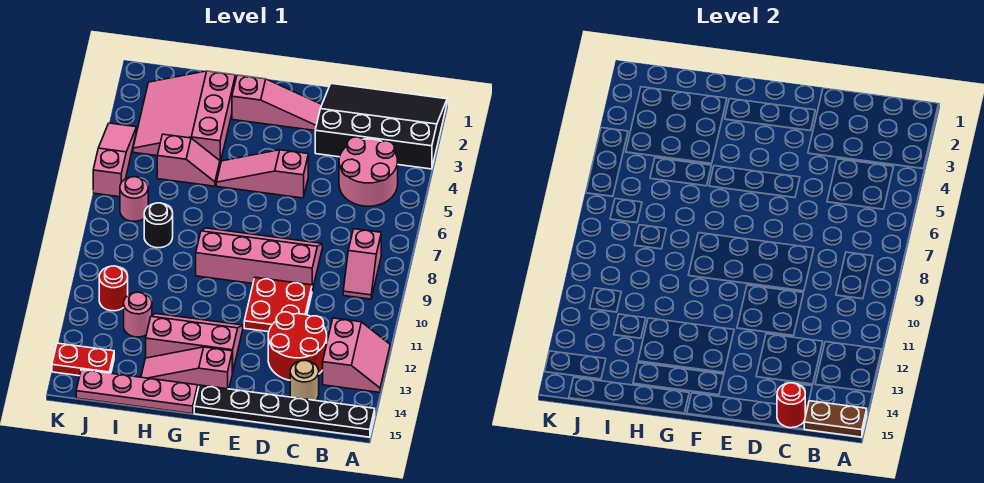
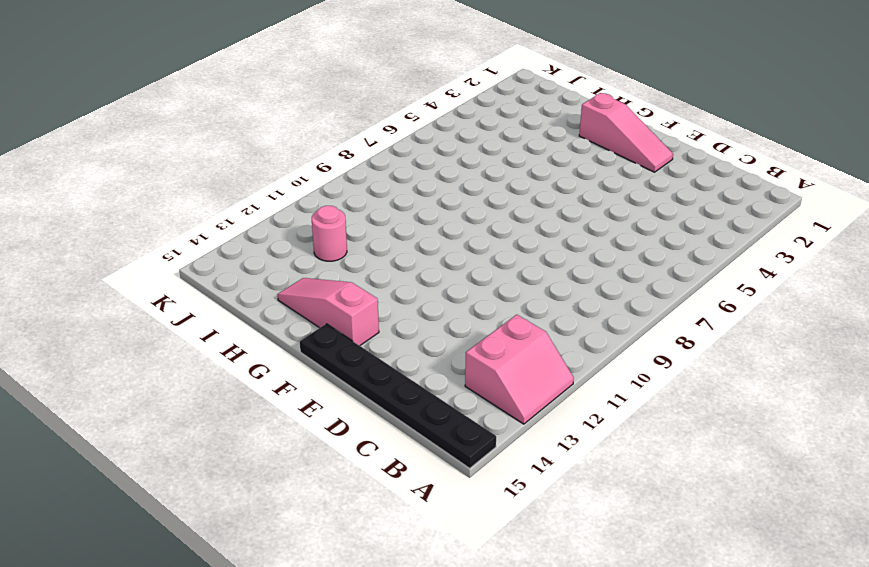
none -> black 3x4 slope [315,84,447,169]
none -> pink 2x2 round brick [339,137,398,206]
none -> pink 1x2 slope [343,229,381,299]

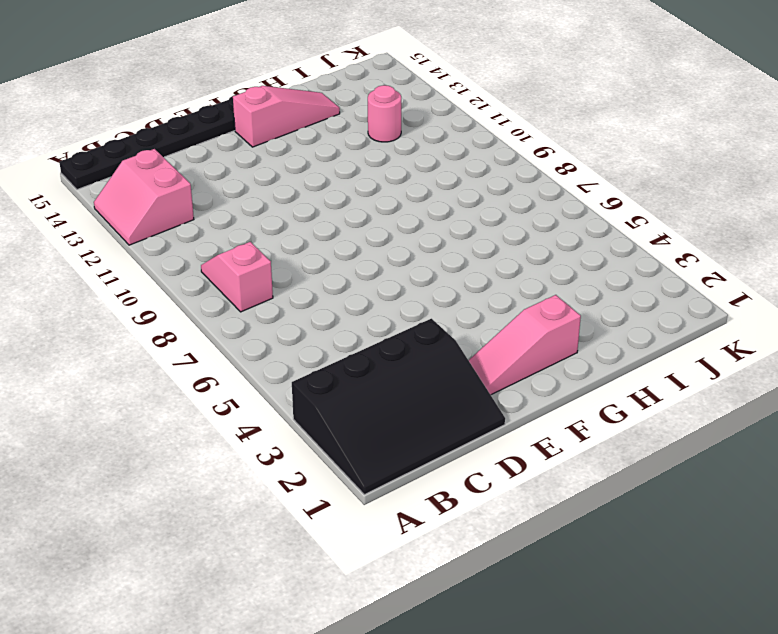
none -> pink 2x2 round brick [339,137,398,206]
none -> red 2x2 round brick [268,312,327,380]
none -> tan 1x1 round brick [290,361,319,401]

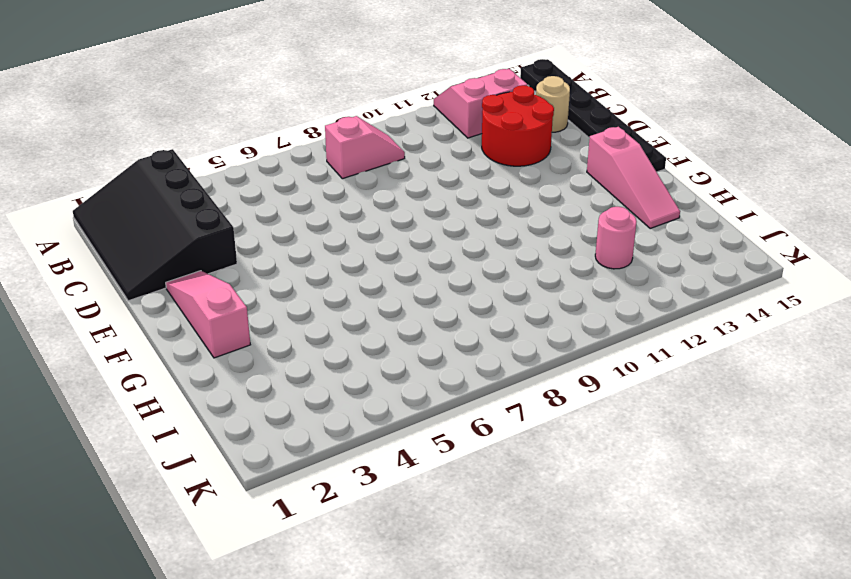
none -> pink 2x2 round brick [339,137,398,206]
none -> pink 2x4 slope [196,228,322,291]
none -> red 2x2 plate [244,277,312,332]

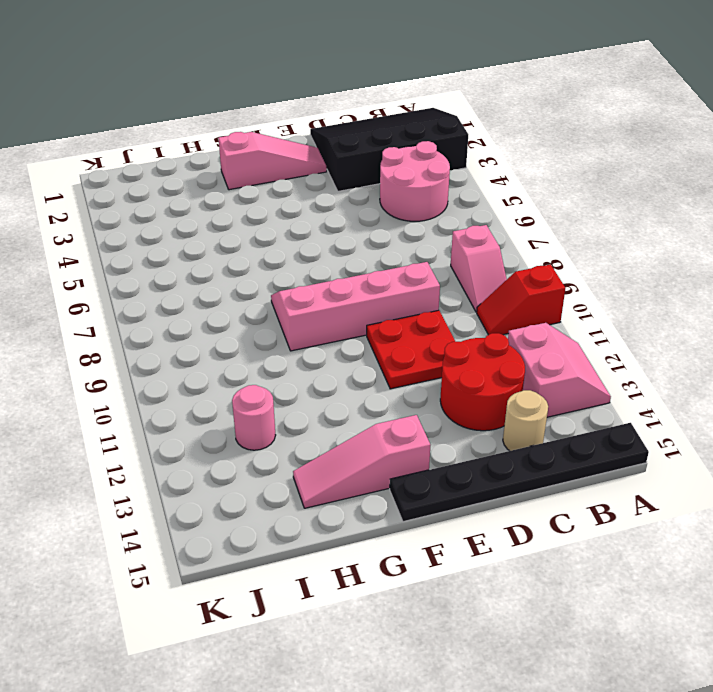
red 1x2 slope [477,265,565,335] -> none
none -> pink 1x3 slope [216,150,308,198]
none -> pink 2x3 slope [146,314,243,373]
none -> pink 1x4 plate [76,369,198,414]

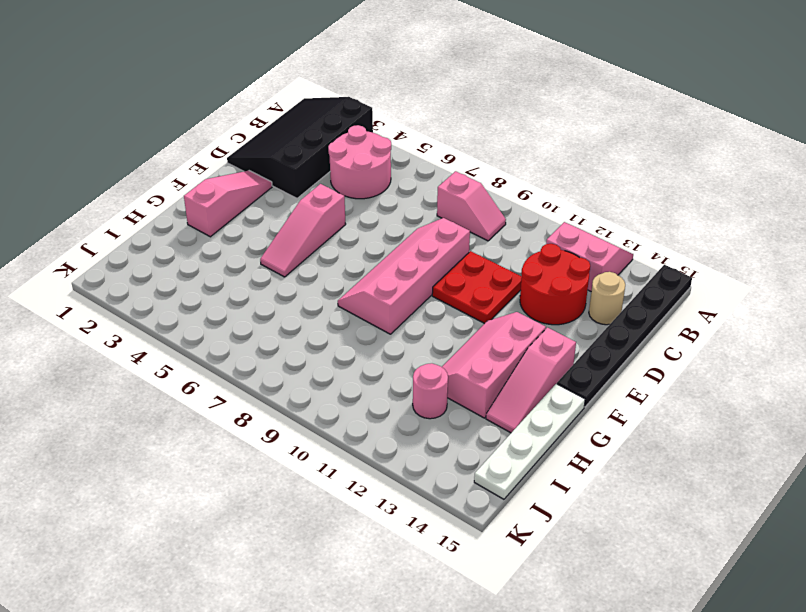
white 1x4 plate [474,384,585,499] -> pink 1x4 plate [76,369,198,414]
none -> pink 3x3 slope [133,71,235,162]
none -> pink 1x2 slope [157,134,220,186]
none -> black 1x1 round brick [144,203,173,248]

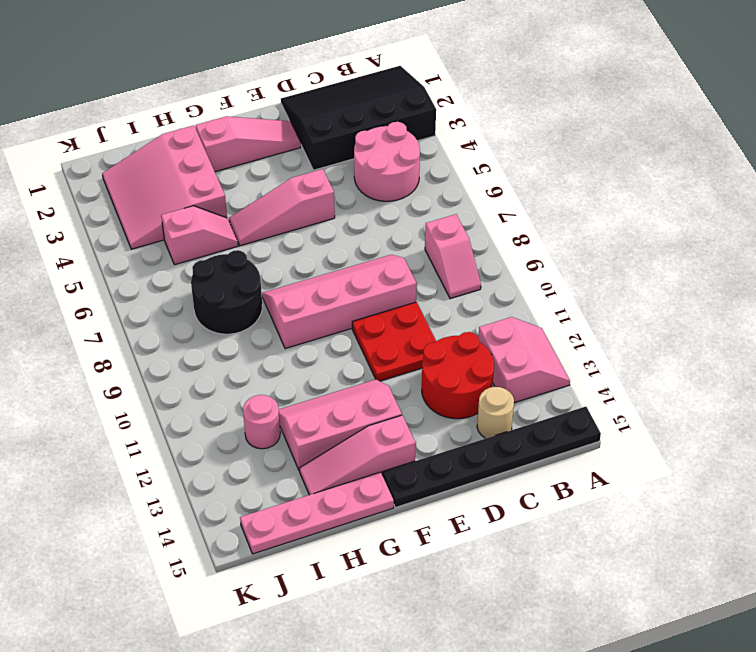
black 2x2 round brick [191,250,262,334] -> black 1x1 round brick [144,203,173,248]
none -> pink 1x1 round brick [120,177,148,221]
none -> red 1x1 round brick [99,266,128,311]
none -> red 1x2 plate [52,343,114,376]

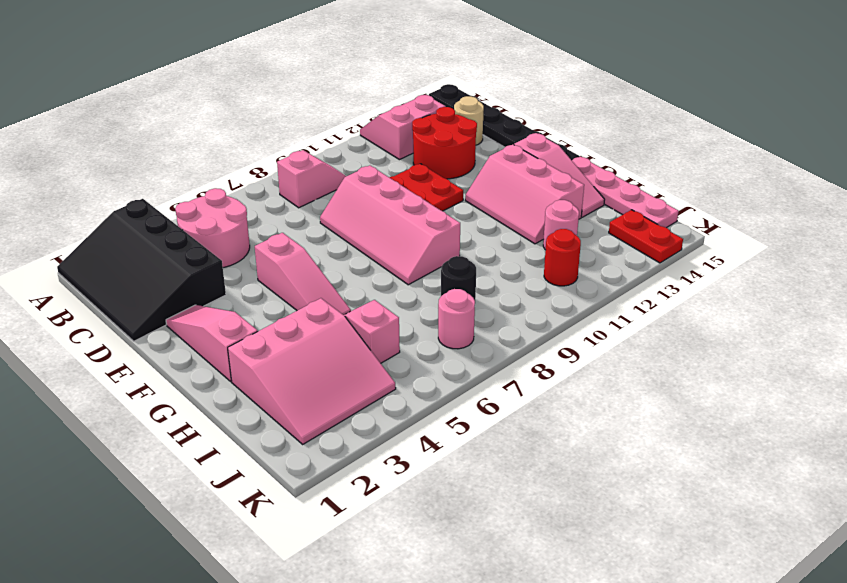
none -> pink 1x3 slope [93,123,137,197]
none -> brown 1x2 plate [804,401,867,437]
none -> red 1x1 round brick [777,383,805,428]

